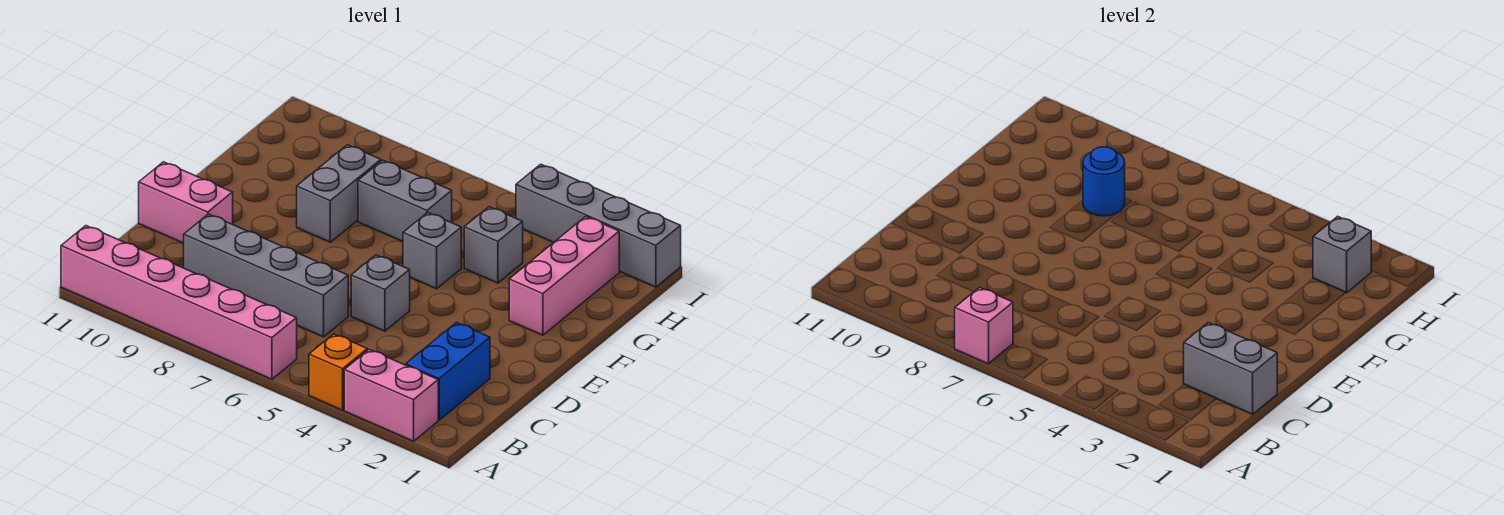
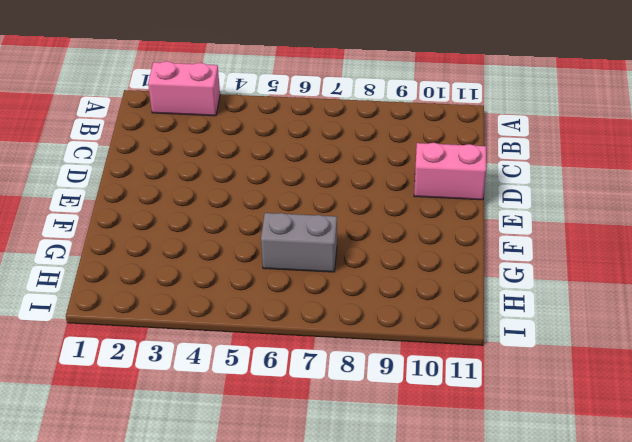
none -> orange 1x1 brick [309,334,367,410]
none -> pink 1x6 brick [61,226,297,379]
none -> blue 1x2 brick [406,323,490,420]

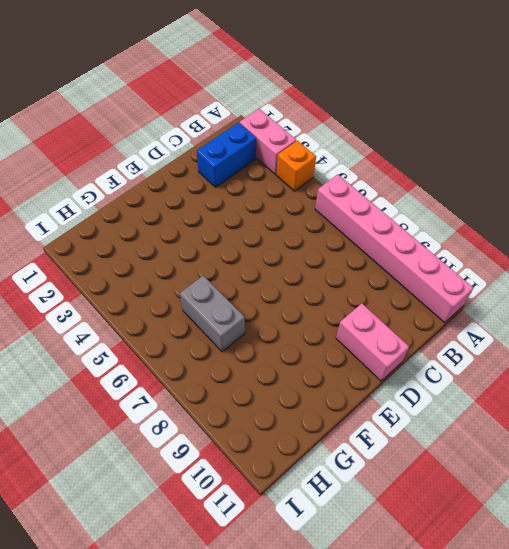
none -> grey 1x4 brick [184,214,348,337]
none -> grey 1x1 brick [351,255,410,331]
none -> pink 1x3 brick [509,216,619,335]

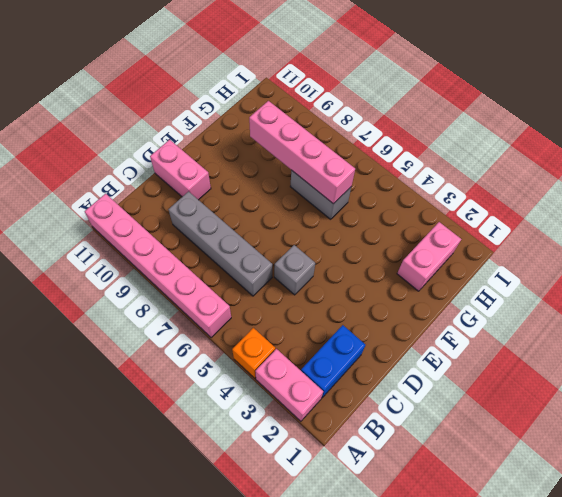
pink 1x2 brick [397,222,461,291] -> pink 1x3 brick [509,216,619,335]
pink 1x4 brick [249,101,355,204] -> blue 1x1 round brick [1083,147,1125,216]
none -> grey 1x1 brick [403,212,461,289]
none -> grey 1x2 brick [297,145,381,242]
none -> grey 1x1 brick [464,207,523,283]

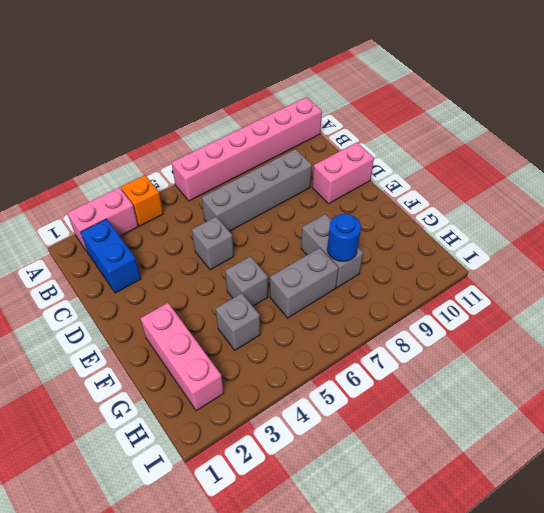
none -> grey 1x4 brick [516,164,681,287]
none -> pink 1x1 brick [954,288,1013,364]
none -> grey 1x2 brick [1184,323,1277,414]

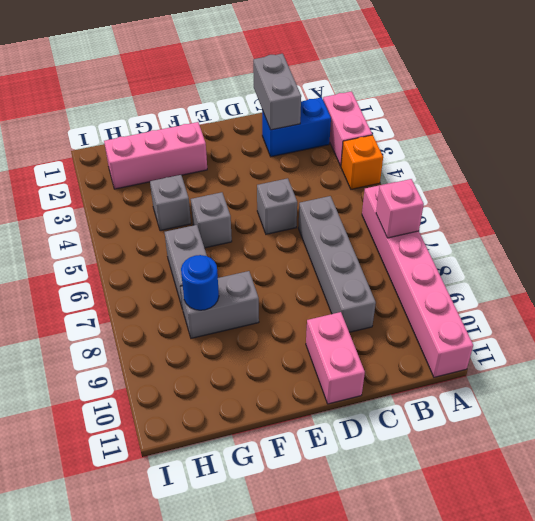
none -> grey 1x4 brick [516,164,681,287]
none -> grey 1x1 brick [1313,216,1371,293]

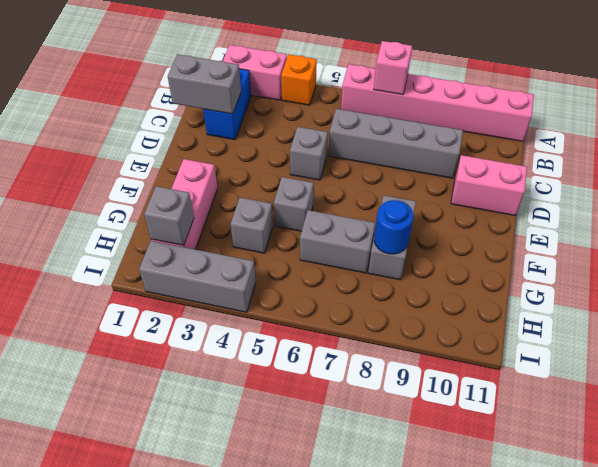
grey 1x3 brick [139,241,256,312] -> grey 1x4 brick [516,164,681,287]

